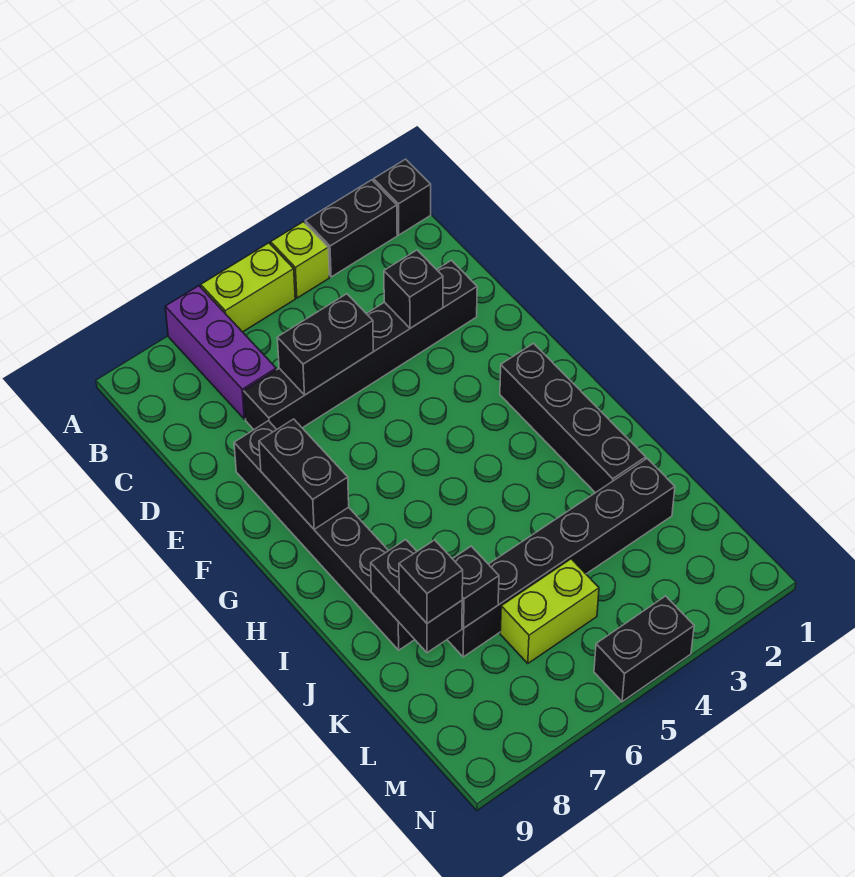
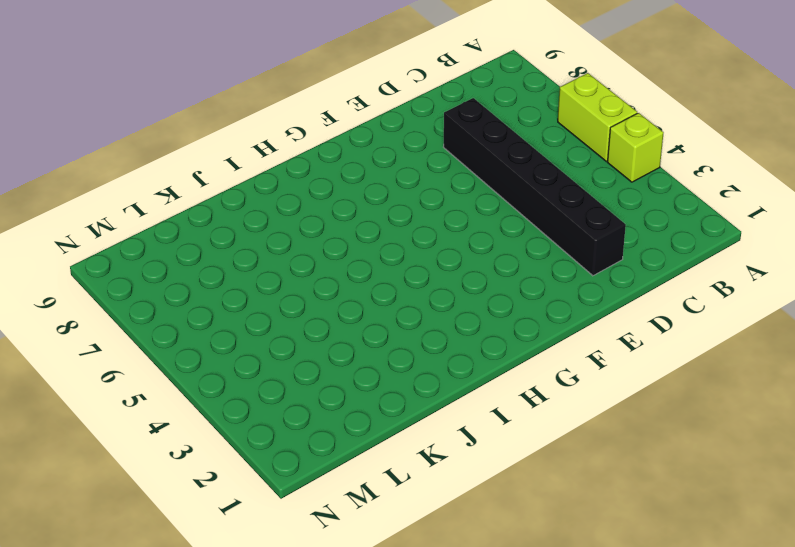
none -> black 1x1 brick [374,159,431,235]
none -> black 1x2 brick [305,180,397,277]
none -> purple 1x3 brick [165,286,276,419]

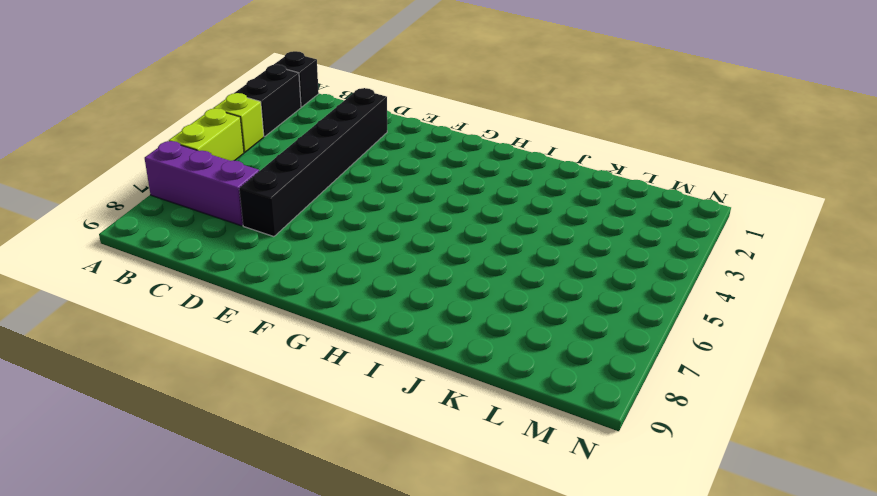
none -> black 1x6 brick [234,421,415,650]
none -> black 1x4 brick [500,344,646,493]
none -> black 1x6 brick [447,459,675,657]

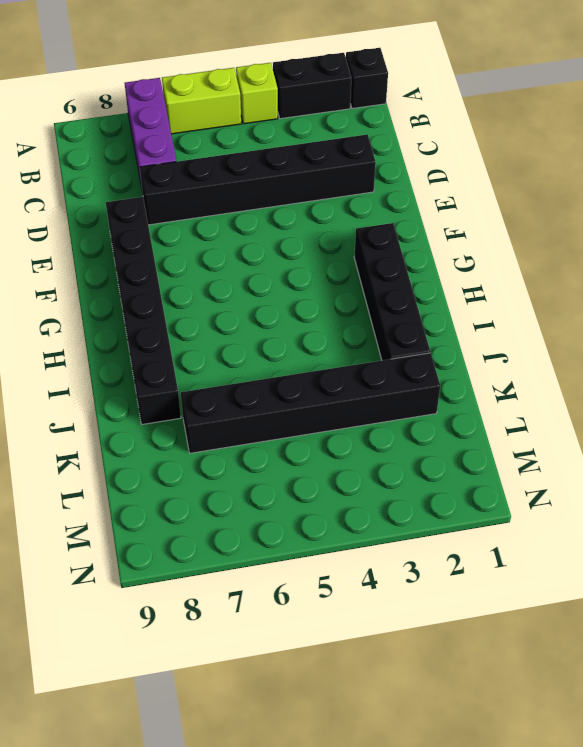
none -> lime 1x2 brick [500,559,599,663]
none -> black 1x2 brick [594,596,694,702]
none -> black 1x1 brick [384,250,443,328]

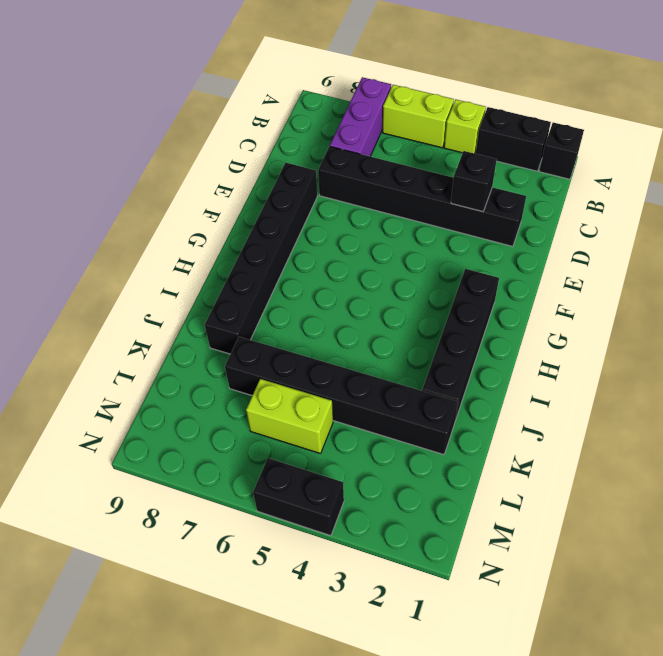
none -> black 1x2 brick [277,294,373,395]
none -> black 1x2 brick [259,419,349,529]
none -> black 1x2 brick [371,540,462,653]

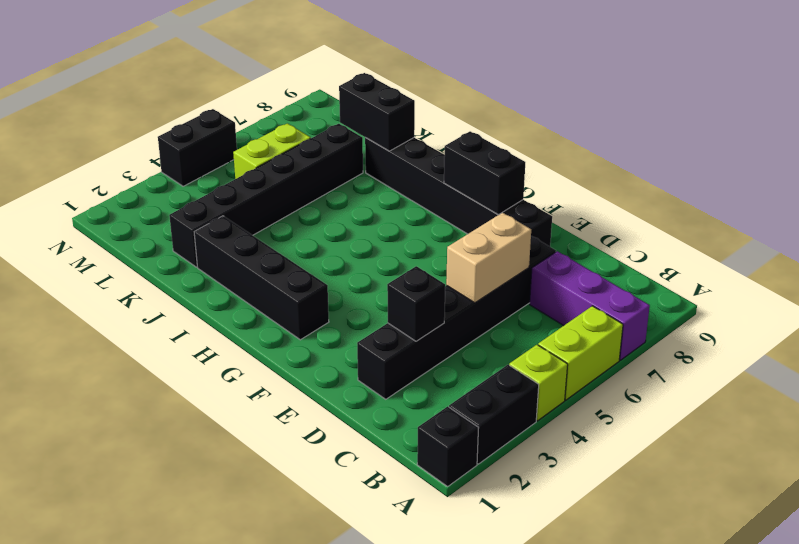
tan 1x2 brick [446,213,531,303] -> black 1x2 brick [277,294,373,395]
none -> black 1x1 brick [453,546,499,628]
none -> black 1x1 brick [399,540,463,623]

